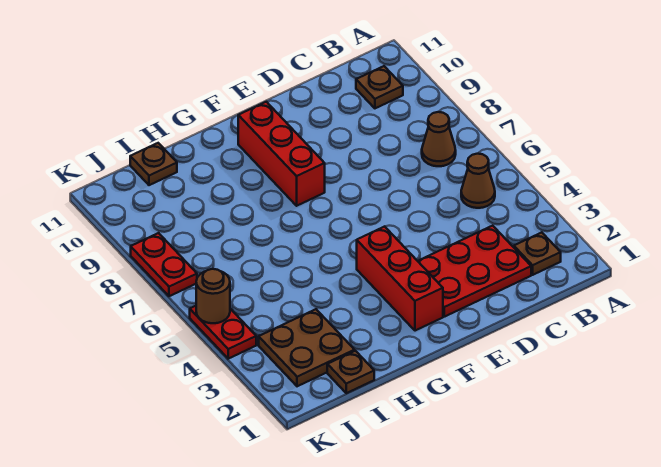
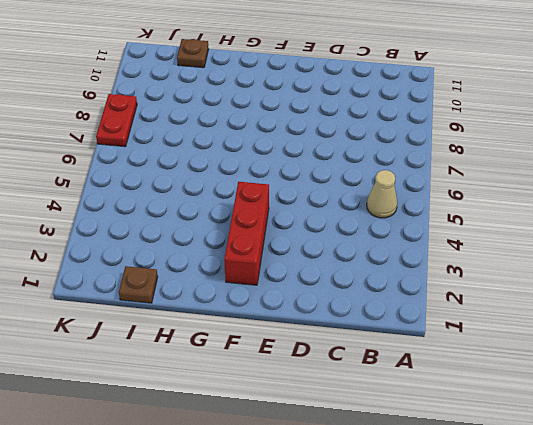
tan 1x1 cone [367,170,397,218] -> brown 1x1 cone [461,154,495,208]
none -> brown 1x1 plate [514,233,561,275]
none -> brown 1x1 cone [422,112,456,166]
none -> brown 1x1 plate [356,66,403,108]

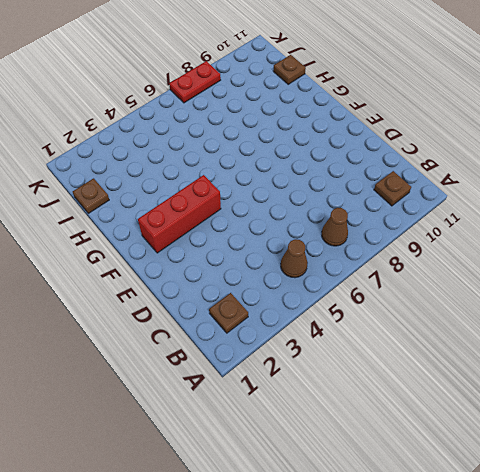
none -> red 2x3 plate [418,226,531,317]
none -> red 1x3 brick [238,102,325,206]
none -> brown 2x2 plate [259,309,355,386]

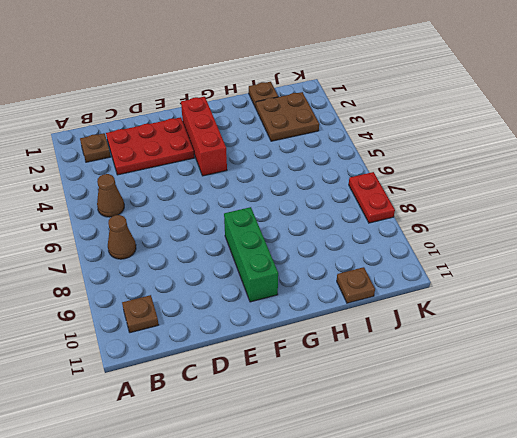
green 1x3 brick [224,207,278,302] -> red 1x3 brick [238,102,325,206]
none -> red 1x2 plate [190,306,256,359]
none -> brown 1x1 round brick [196,269,230,323]

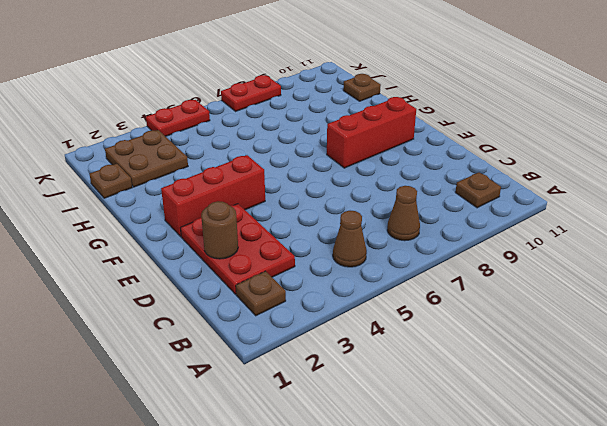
brown 1x1 round brick [201,201,238,259] -> brown 1x1 round brick moved to [196,269,230,323]

